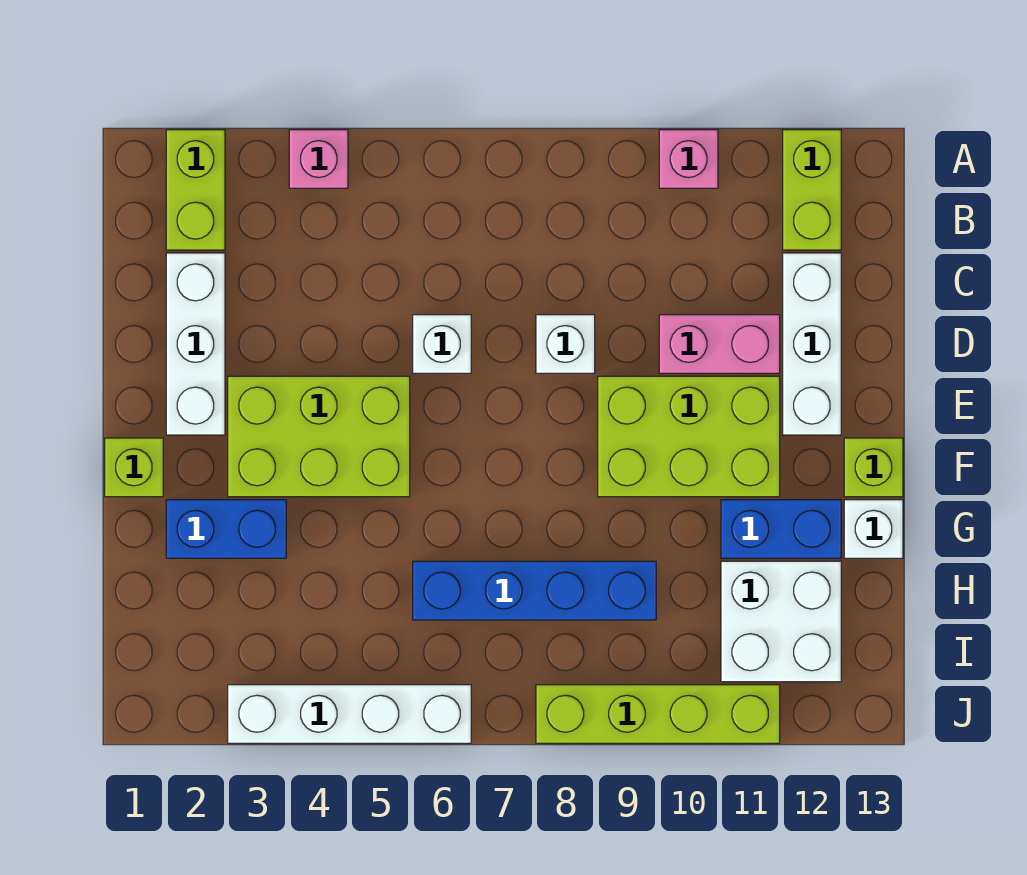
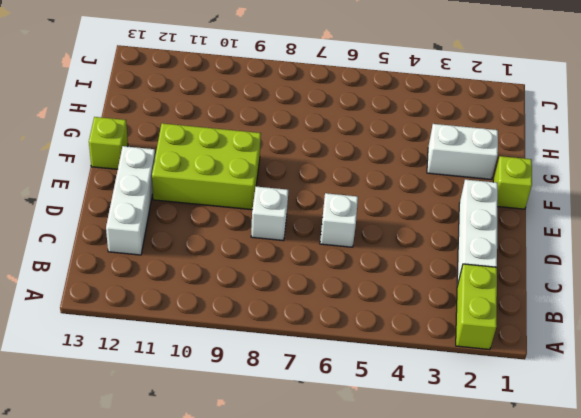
white 1x2 brick [427,124,498,179] -> blue 1x2 brick [166,500,286,558]
none -> pink 1x1 brick [289,130,348,188]
none -> pink 1x1 brick [659,130,718,188]
none -> lime 1x2 brick [783,130,841,250]

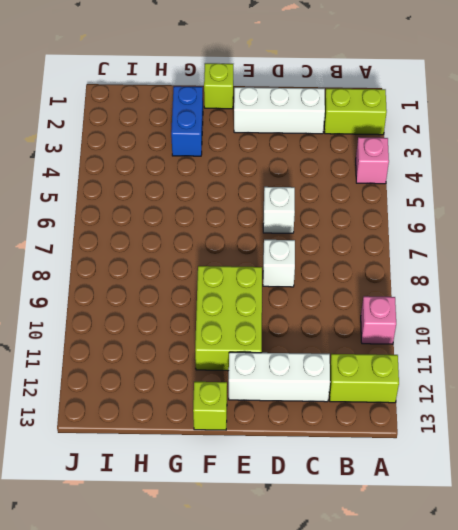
none -> pink 1x2 brick [659,315,780,373]
none -> lime 2x3 brick [228,376,410,497]
none -> blue 1x2 brick [721,500,841,558]

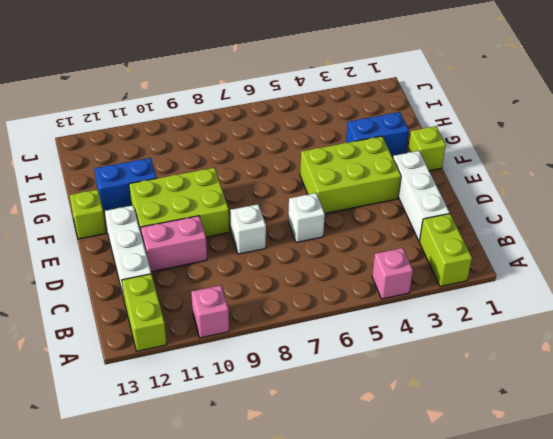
none -> white 1x1 brick [844,500,903,558]
none -> blue 1x4 brick [413,561,656,620]
none -> white 2x2 brick [721,561,841,682]

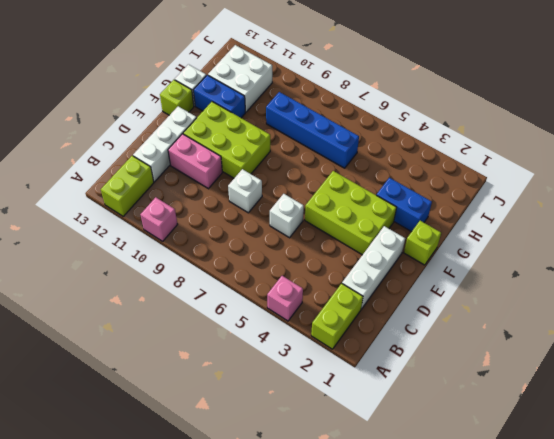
none -> white 1x4 brick [228,685,471,743]
none -> lime 1x4 brick [536,685,780,743]

